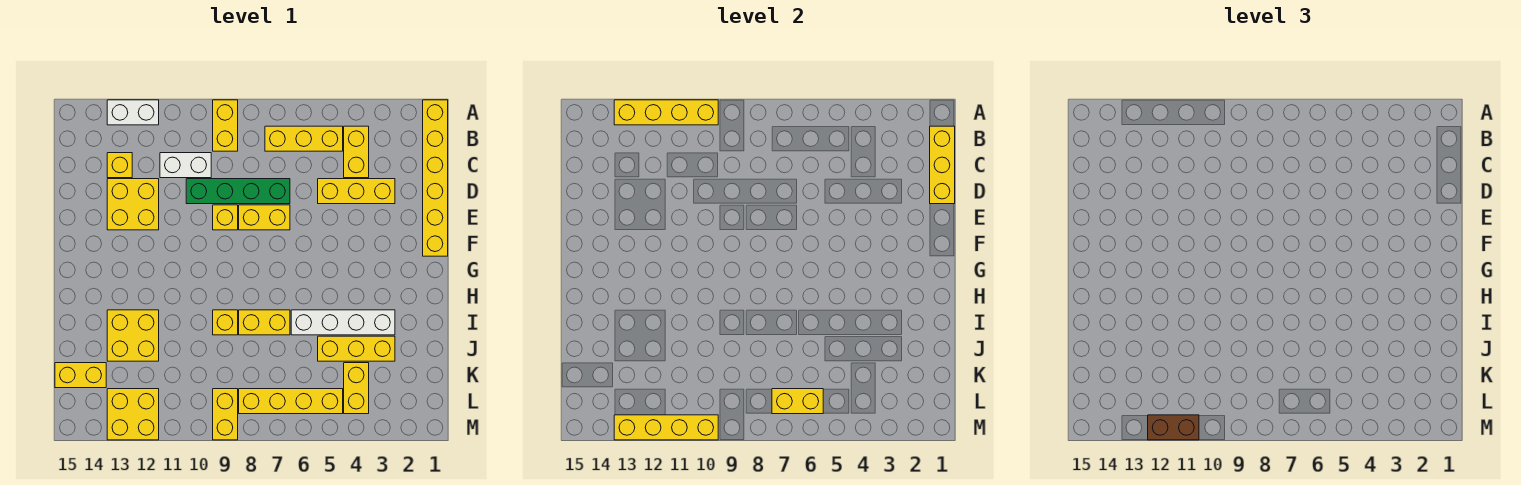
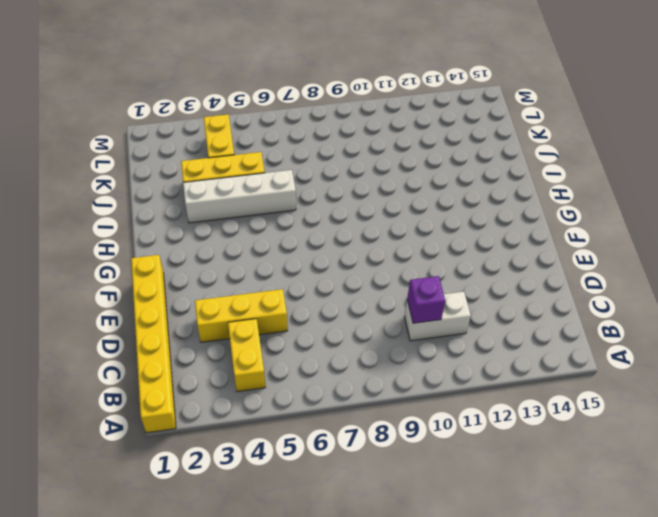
purple 1x1 brick [407,276,445,323] -> none
none -> yellow 1x2 brick [213,100,238,151]
none -> white 1x2 brick [107,100,159,125]
none -> yellow 1x3 brick [265,126,343,151]

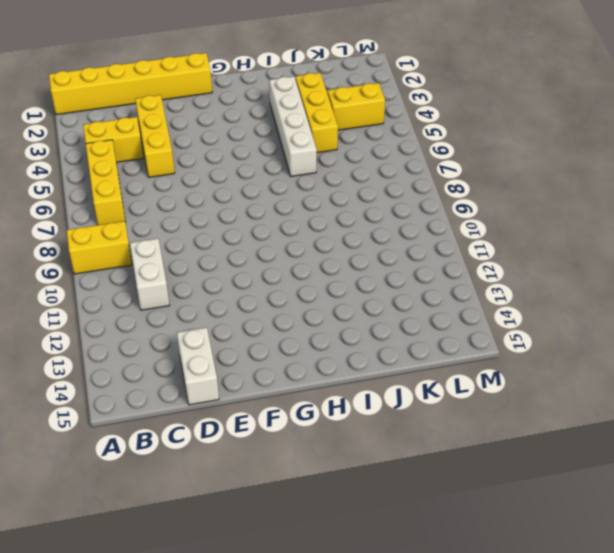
white 1x2 brick [177,327,219,405] -> white 1x2 brick moved to [107,100,159,125]
none -> yellow 1x1 brick [107,153,132,178]
none -> green 1x4 brick [186,179,290,204]
none -> yellow 2x2 brick [107,179,159,230]

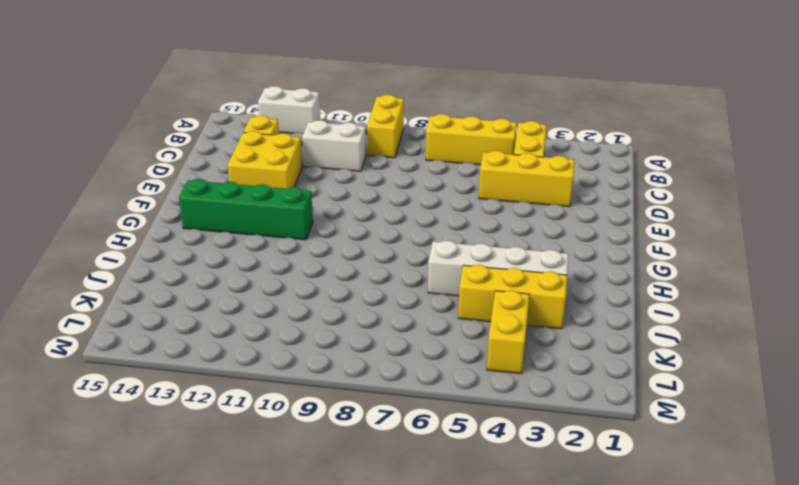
green 1x4 brick [179,179,313,240] -> green 1x4 brick moved to [186,179,290,204]
none -> yellow 1x6 brick [423,100,448,256]
none -> yellow 1x2 brick [239,205,290,230]
none -> yellow 1x1 brick [213,205,238,230]

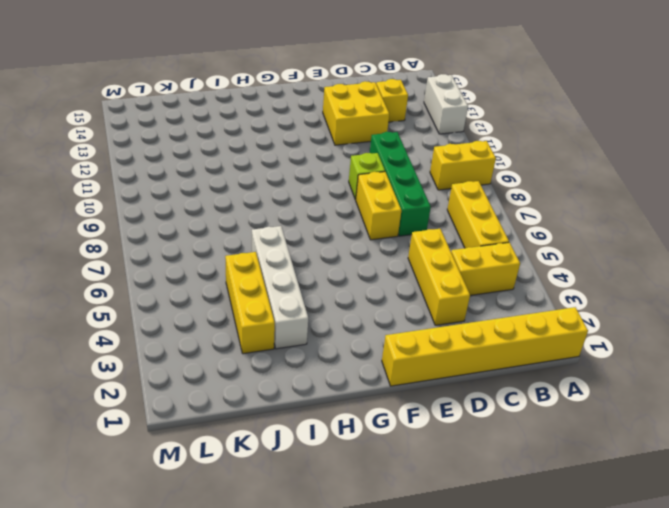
lime 1x1 brick [349,153,385,200] -> yellow 1x1 brick [213,205,238,230]
none -> white 1x2 brick [160,153,211,178]
none -> yellow 1x2 brick [239,310,290,335]
none -> yellow 1x1 brick [213,310,238,335]

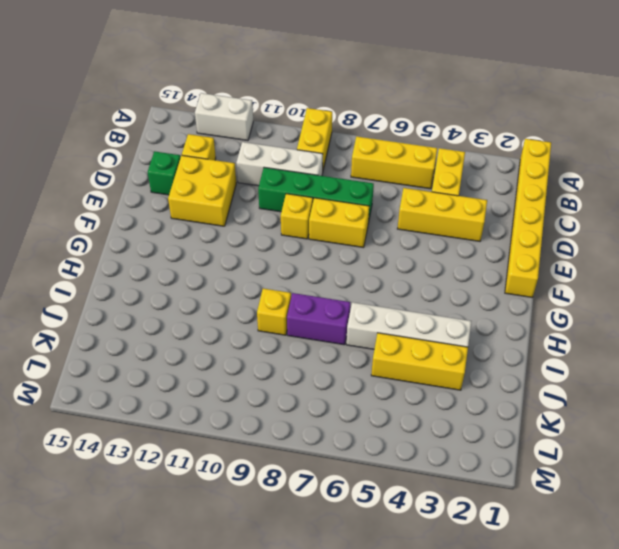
white 1x3 brick [236,142,323,186] -> white 1x2 brick [160,153,211,178]
green 1x1 brick [148,151,180,195] -> none
purple 1x2 brick [287,293,350,345] -> yellow 1x2 brick [239,310,290,335]
none -> yellow 2x2 brick [107,310,159,361]
none -> yellow 1x2 brick [344,363,369,414]
none -> yellow 1x2 brick [55,363,106,388]

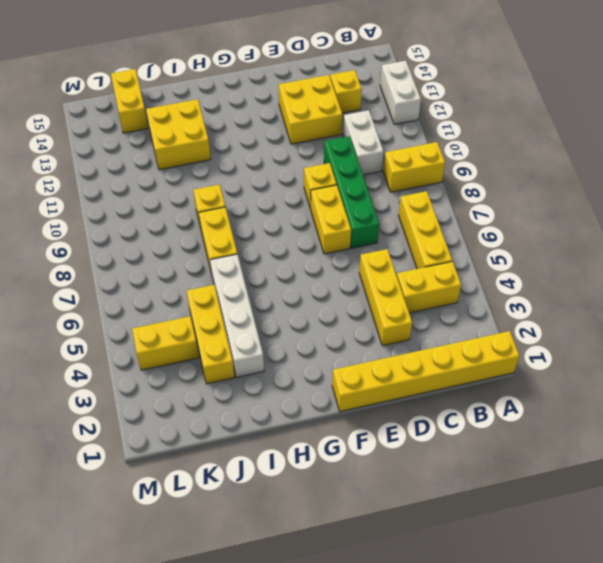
none -> yellow 1x4 brick [239,389,343,414]
none -> yellow 1x2 brick [213,389,238,440]
none -> yellow 2x2 brick [107,389,159,440]

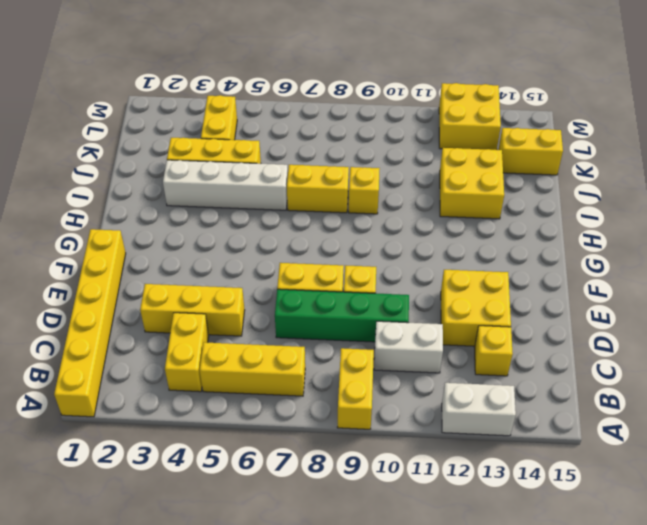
none -> yellow 1x4 brick [239,389,343,414]
none -> yellow 1x2 brick [213,389,238,440]
none -> yellow 1x4 brick [614,100,718,125]

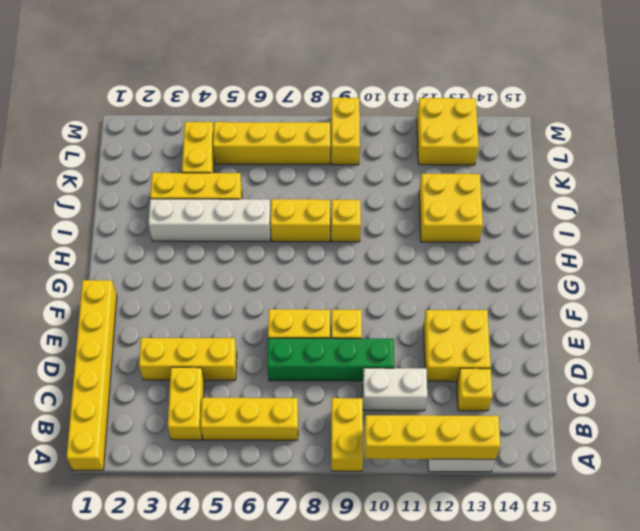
none -> yellow 1x2 brick [55,363,106,388]
none -> yellow 1x3 brick [930,126,955,204]
none -> yellow 1x2 brick [772,389,823,414]

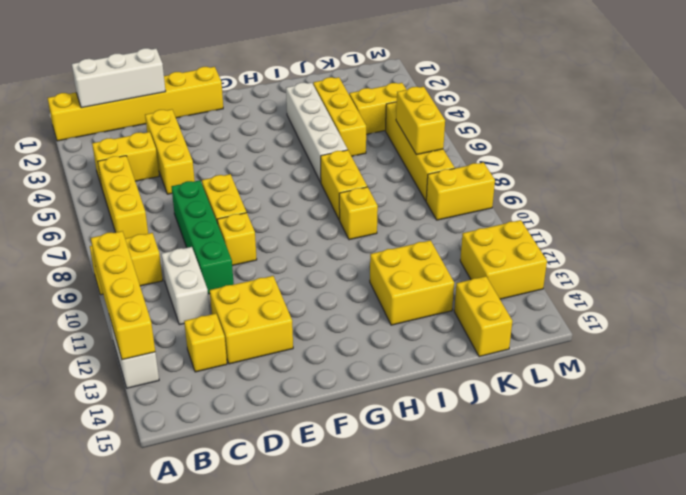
white 1x3 brick [72,48,166,108] -> yellow 1x3 brick [930,126,955,204]
none -> yellow 1x4 brick [614,415,718,440]
none -> brown 1x2 brick [1148,415,1199,440]

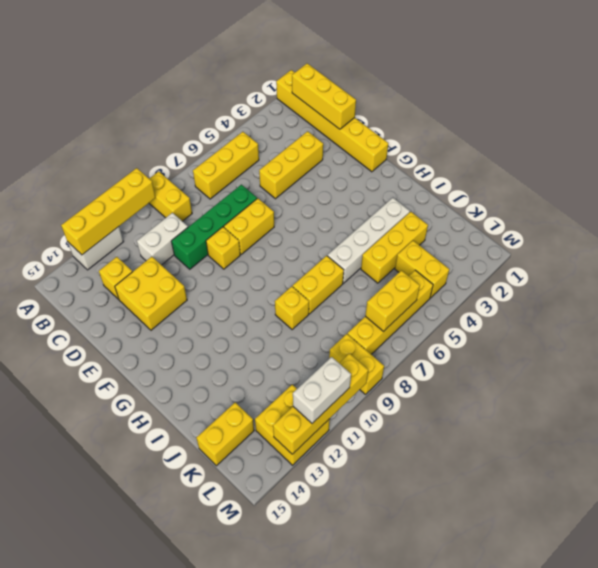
white 1x2 brick [293,357,351,423] -> brown 1x2 brick [1148,415,1199,440]
none -> yellow 1x2 brick [344,126,369,178]
none -> yellow 2x2 brick [107,310,159,361]

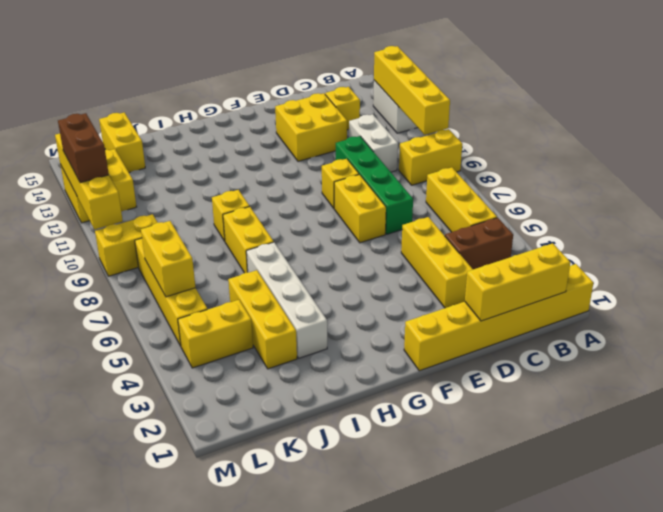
brown 1x2 brick [445,218,513,269] -> yellow 1x2 brick [344,126,369,178]
none -> yellow 2x2 brick [107,310,159,361]

